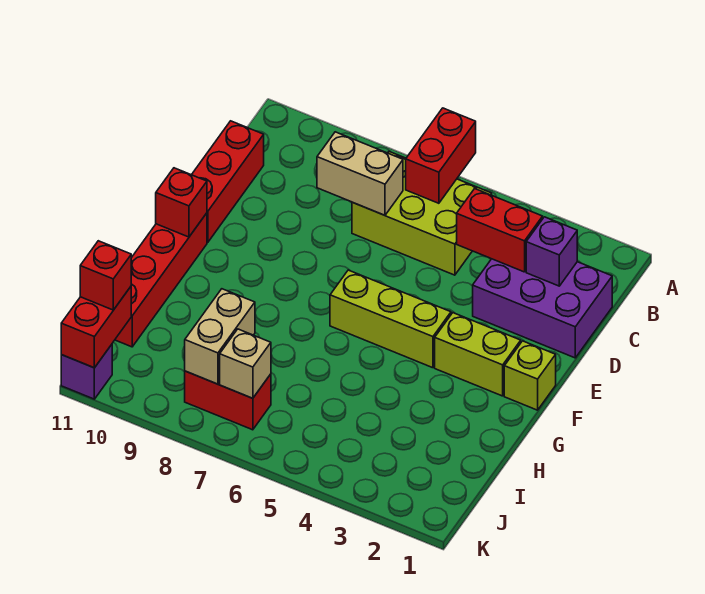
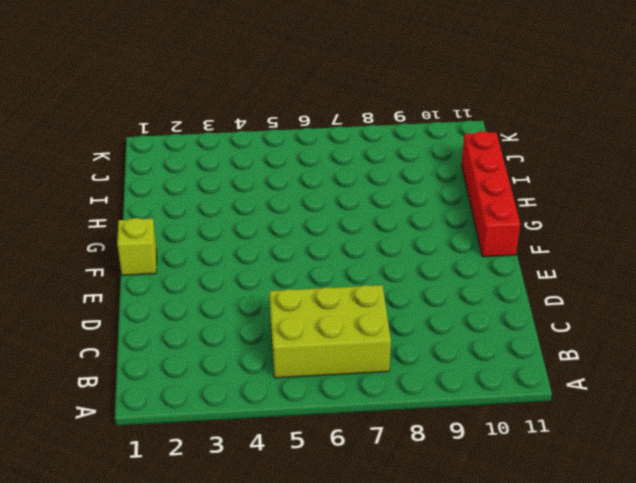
none -> purple 2x3 brick [473,259,612,358]
none -> red 1x3 brick [192,121,264,242]
none -> lime 1x2 brick [435,313,521,396]

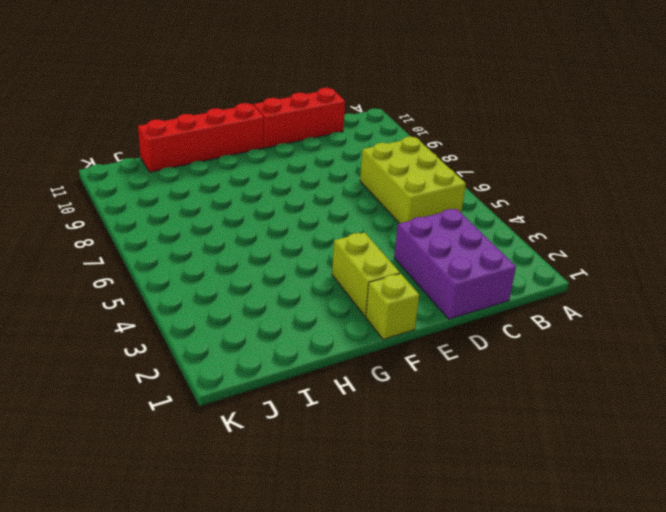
none -> lime 1x3 brick [330,270,451,368]
none -> red 1x2 brick [185,371,271,430]
none -> purple 1x1 brick [61,345,112,399]

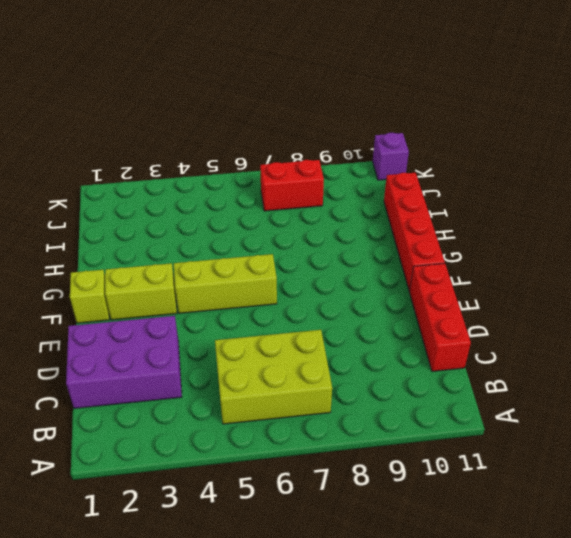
none -> red 1x2 brick [406,108,476,203]
none -> purple 1x1 brick [526,217,577,286]
none -> red 1x2 brick [457,189,543,272]

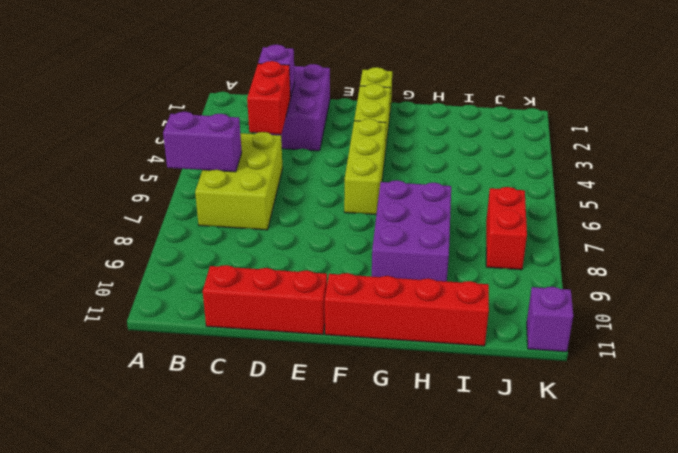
purple 1x2 brick [163,112,242,172] -> red 1x2 brick [406,108,476,203]
purple 2x3 brick [372,180,451,281] -> none
none -> tan 1x2 brick [317,132,403,215]
none -> red 1x1 brick [156,168,207,237]
none -> tan 1x2 brick [185,289,255,384]

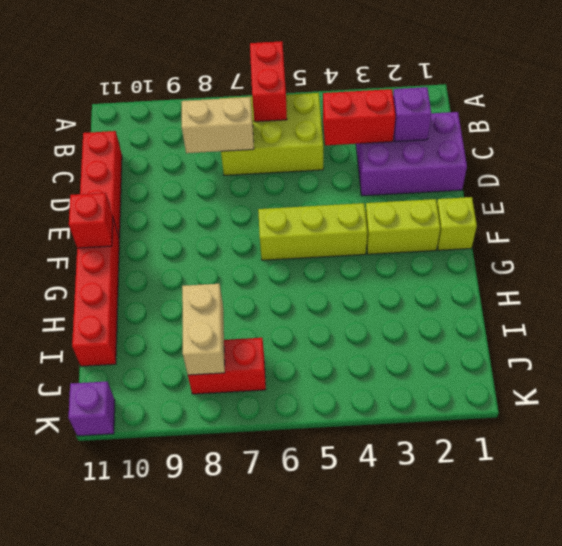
none -> tan 1x1 brick [220,329,271,398]
none -> red 1x2 brick [61,287,131,368]
none -> red 1x1 brick [80,241,131,310]

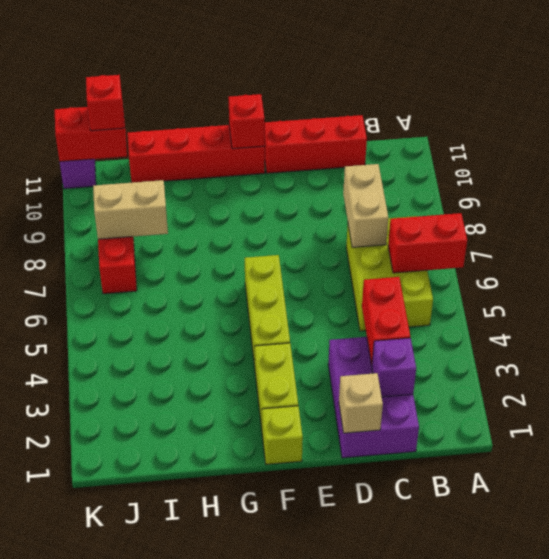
tan 1x1 brick [339,373,383,433] -> tan 1x1 brick moved to [220,329,271,398]

